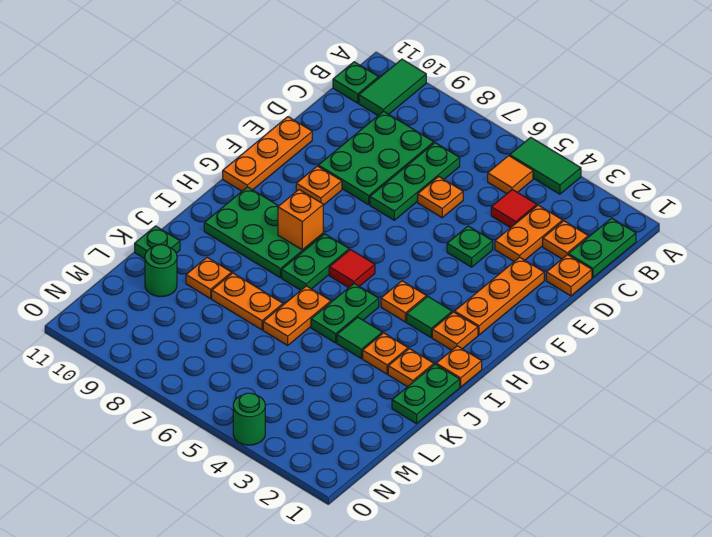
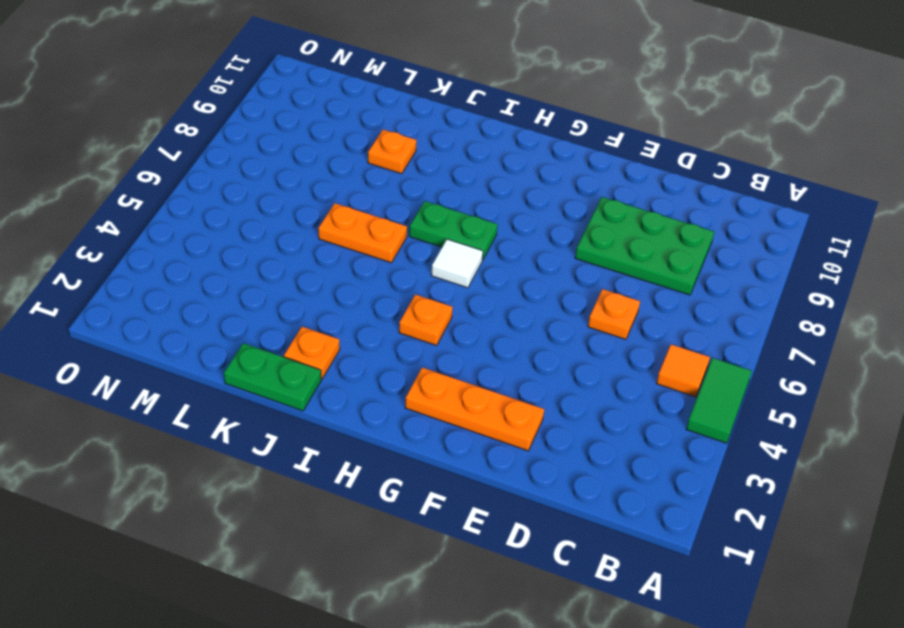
white 1x1 tile [431,239,483,288] -> red 1x1 tile [329,250,375,288]
none -> green 1x2 tile [359,59,426,115]
none -> green 1x2 plate [569,218,636,278]
none -> green 1x1 plate [333,62,379,103]
none -> orange 1x1 plate [543,221,588,259]

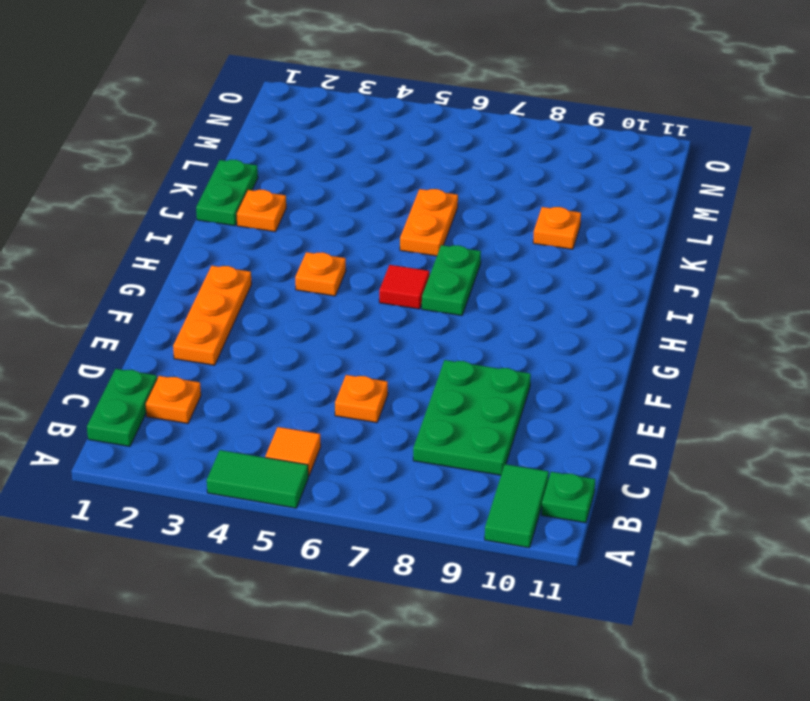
none -> orange 1x2 plate [495,205,563,261]
none -> red 1x1 tile [491,190,537,228]
none -> green 1x3 plate [370,143,460,220]
none -> orange 1x1 plate [546,255,592,296]

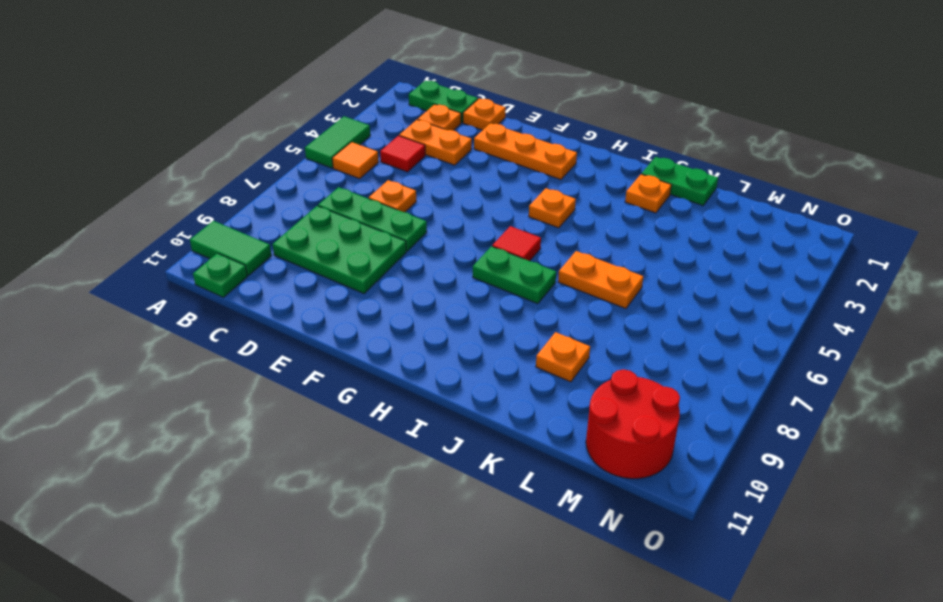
red 2x2 round brick [586,369,680,479] -> none
none -> green 1x1 plate [447,226,493,267]
none -> orange 1x3 plate [223,117,312,191]
none -> orange 1x1 plate [296,166,342,205]
none -> orange 1x1 plate [432,312,478,350]

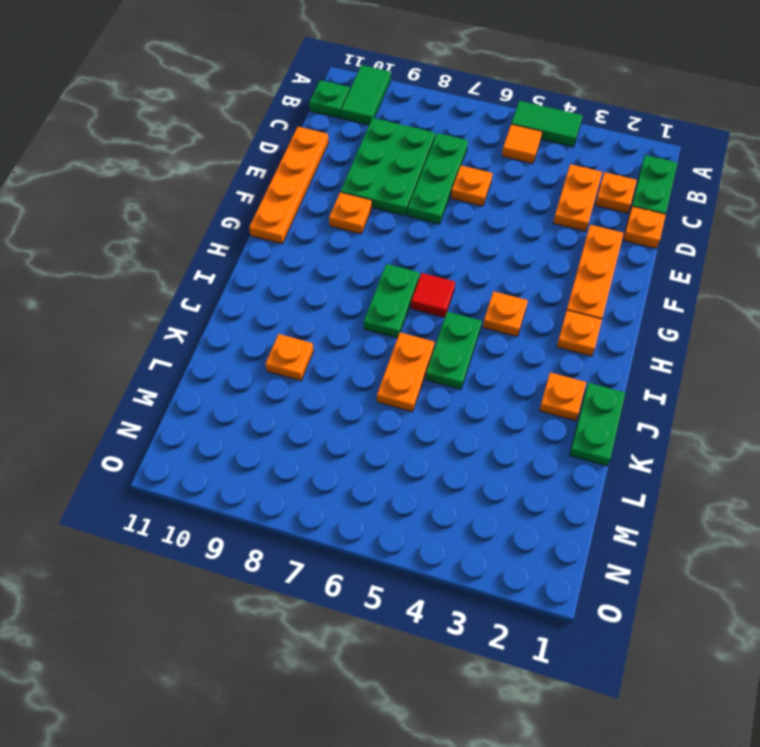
orange 1x4 plate [249,127,329,244] -> orange 1x3 plate [223,117,312,191]
none -> red 1x1 tile [491,190,537,228]
none -> green 1x1 plate [447,226,493,267]
none -> green 1x1 tile [407,296,452,337]
none -> green 2x3 plate [204,187,323,278]

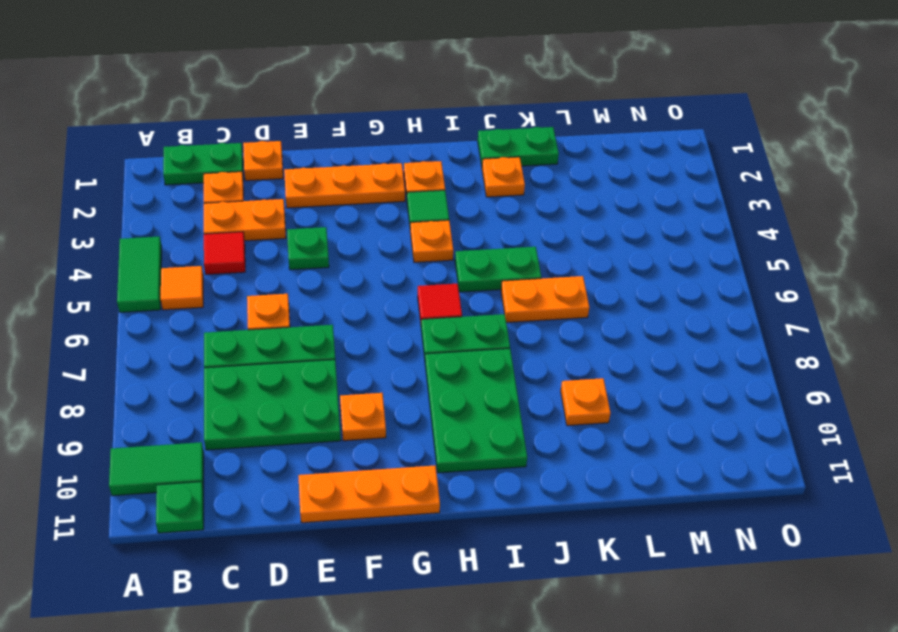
none -> orange 1x1 plate [436,346,482,387]
none -> orange 1x1 plate [363,333,408,374]
none -> green 1x1 tile [337,317,382,358]
none -> orange 1x2 plate [212,273,283,330]

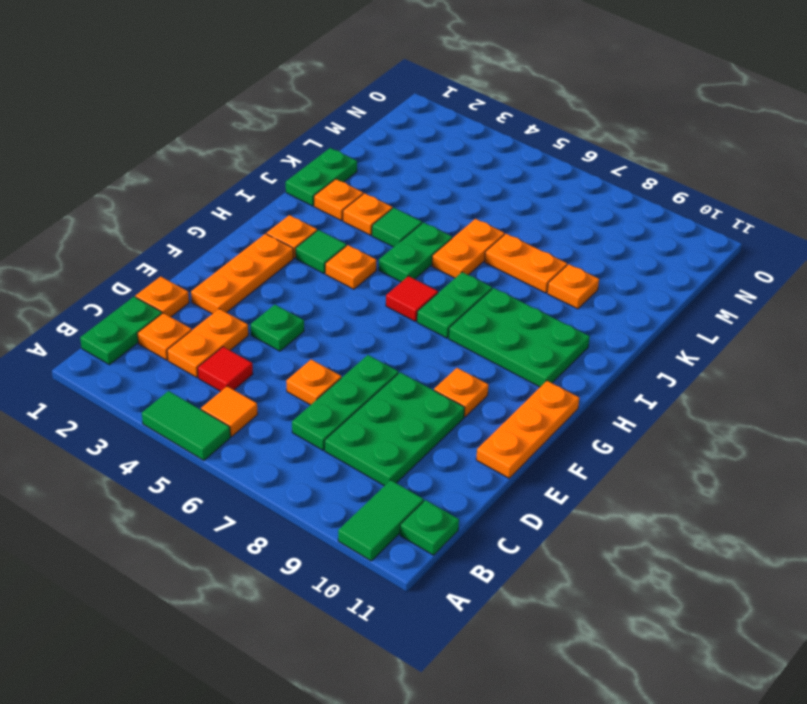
none -> orange 1x1 plate [436,346,482,387]
none -> green 1x1 plate [135,226,180,259]
none -> green 1x1 round brick [145,245,177,297]
none -> green 1x1 round brick [233,393,265,445]

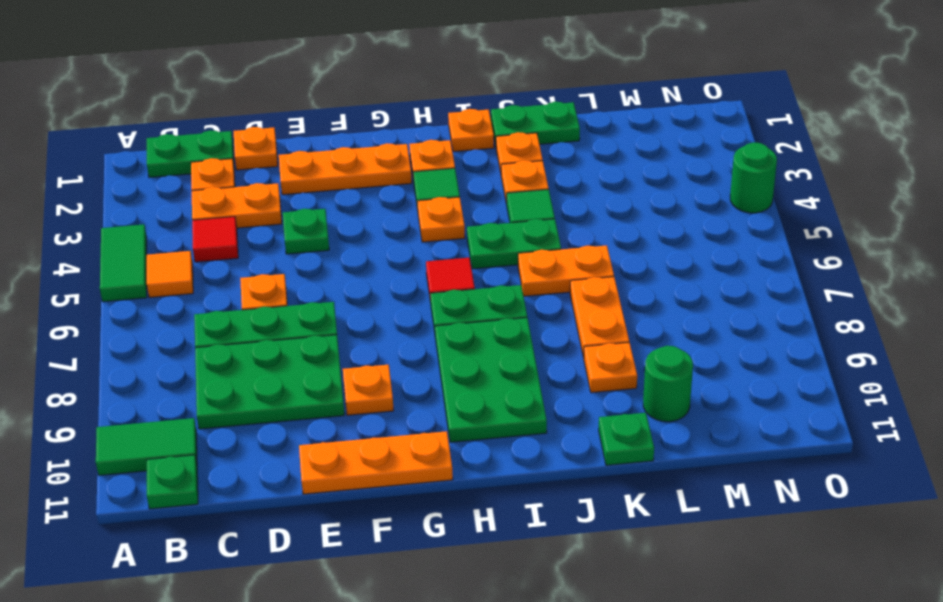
none -> orange 1x1 brick [278,190,323,250]

